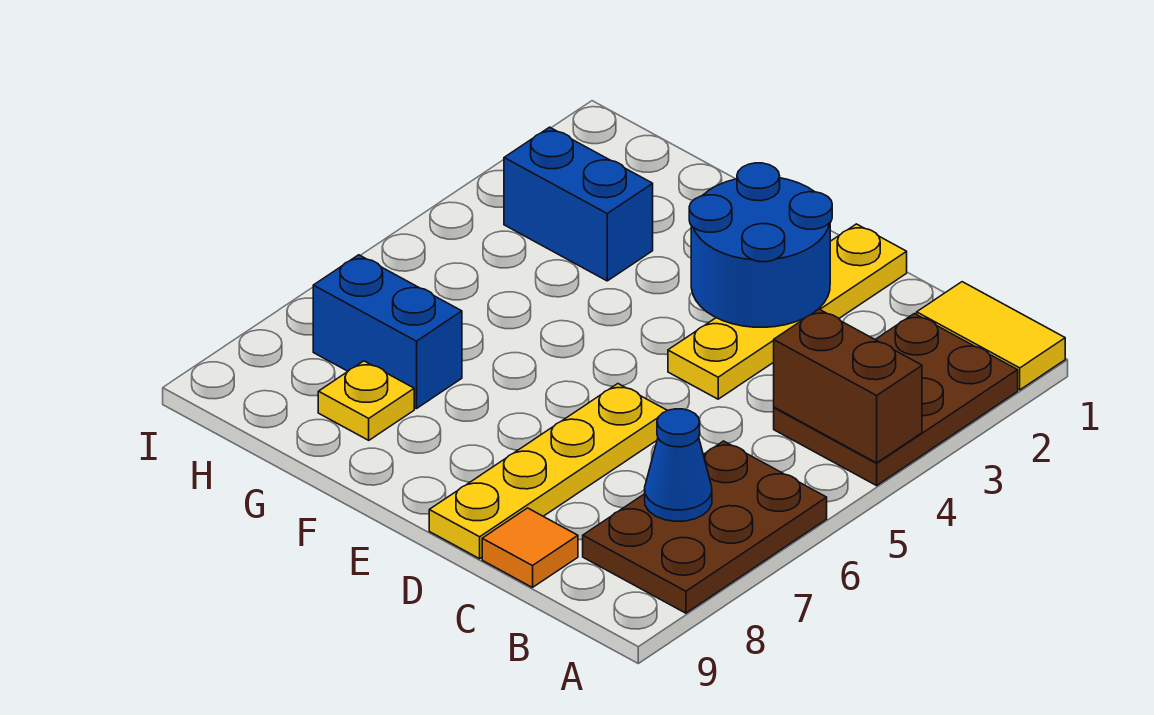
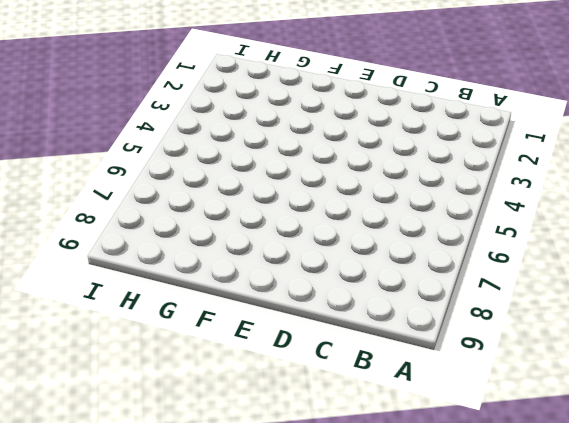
none -> yellow 1x2 tile [917,282,1065,390]
none -> brown 2x3 plate [774,314,1018,486]
none -> brown 2x3 plate [583,441,827,613]

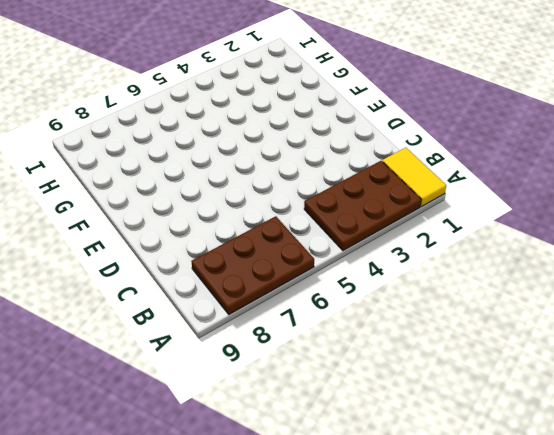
none -> orange 1x1 tile [482,508,578,588]
none -> yellow 1x4 plate [668,224,907,399]
none -> yellow 1x4 plate [429,384,667,559]

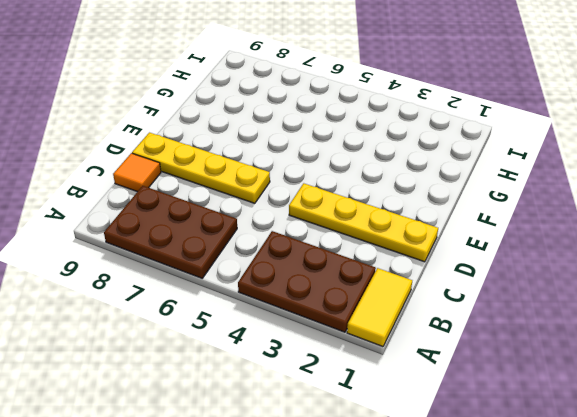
none -> blue 1x2 brick [504,127,653,281]
none -> blue 1x2 brick [313,255,462,409]
none -> yellow 1x1 plate [318,361,414,440]

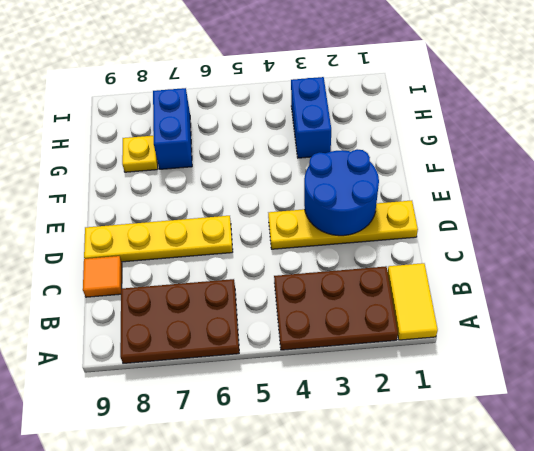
none -> brown 1x2 brick [774,309,922,463]
none -> blue 1x1 cone [645,409,712,521]

